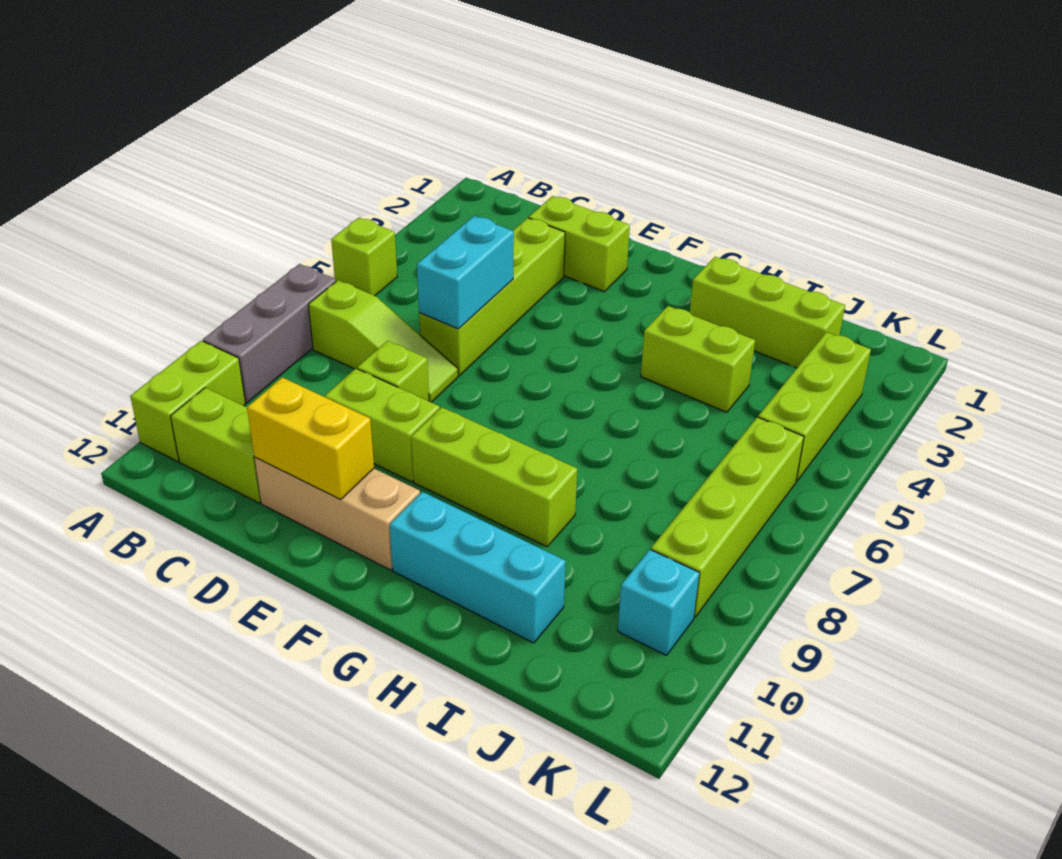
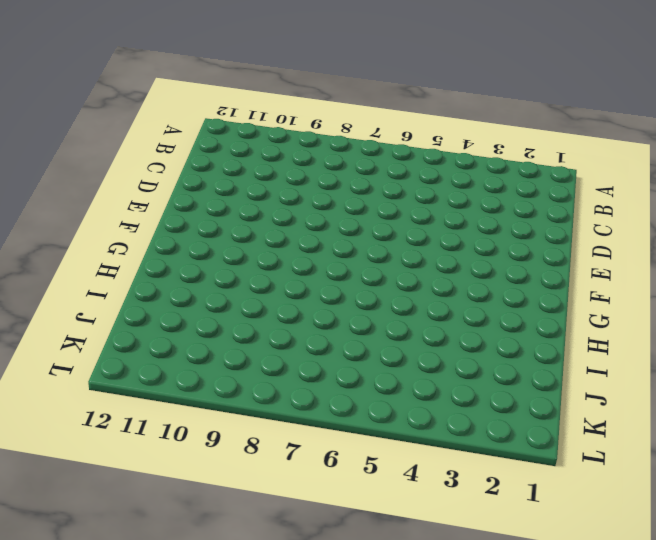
none -> lime 1x1 brick [331,218,397,296]
none -> grey 1x3 brick [203,264,336,403]
none -> lime 1x2 brick [130,341,245,461]

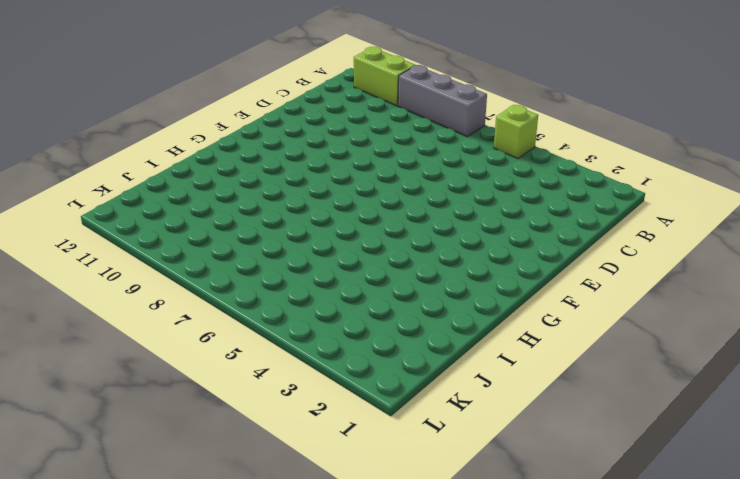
none -> lime 1x3 slope [308,280,458,402]
none -> lime 1x2 brick [171,388,261,503]
none -> lime 1x2 brick [529,196,630,291]

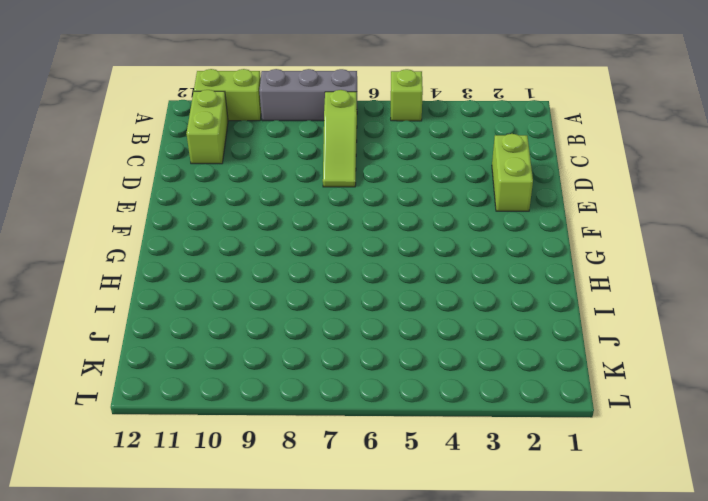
none -> lime 1x4 brick [419,218,565,375]
none -> lime 1x1 brick [357,341,429,401]
none -> lime 1x2 brick [325,369,440,482]

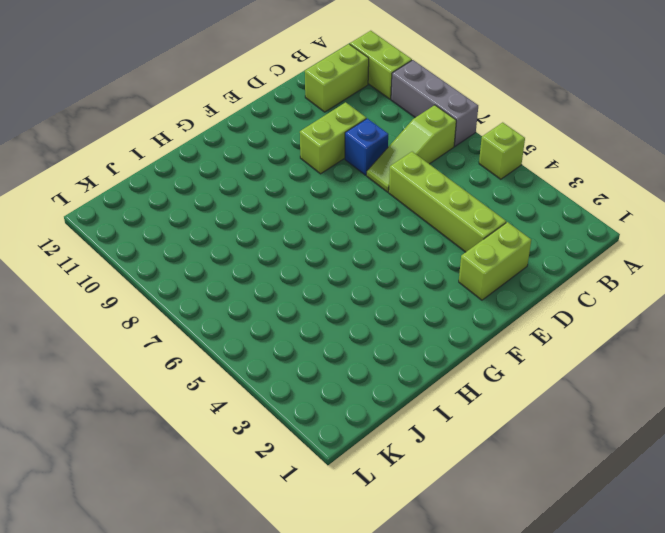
blue 1x1 brick [345,118,388,175] -> lime 1x1 brick [357,341,429,401]
none -> tan 1x3 brick [254,457,420,570]
none -> lime 1x3 brick [411,407,577,546]
none -> cyan 1x3 brick [390,492,566,643]

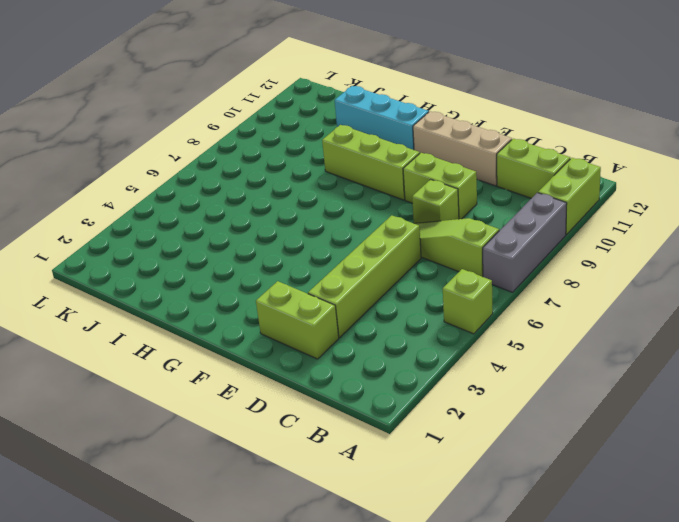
none -> lime 1x3 brick [690,257,845,368]
none -> lime 1x2 brick [641,306,755,412]
none -> lime 1x3 brick [758,332,871,481]

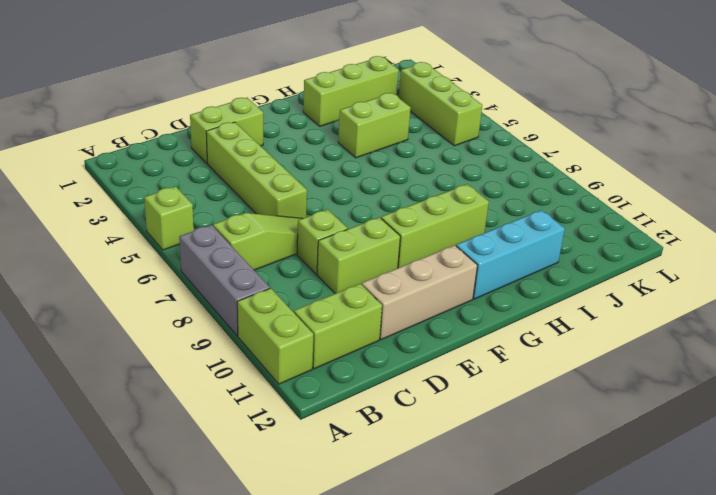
none -> lime 1x4 brick [651,417,804,617]
none -> cyan 1x1 brick [618,550,699,655]
none -> cyan 1x2 brick [417,216,514,329]

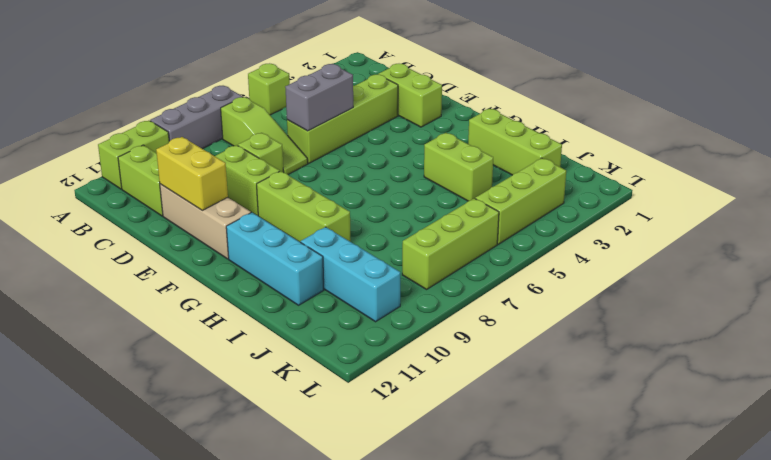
grey 1x2 brick [285,64,353,131] -> cyan 1x2 brick [417,216,514,329]
cyan 1x3 brick [301,227,400,322] -> cyan 1x1 brick [618,550,699,655]
lime 1x3 brick [402,198,499,289] -> lime 1x4 brick [651,417,804,617]

